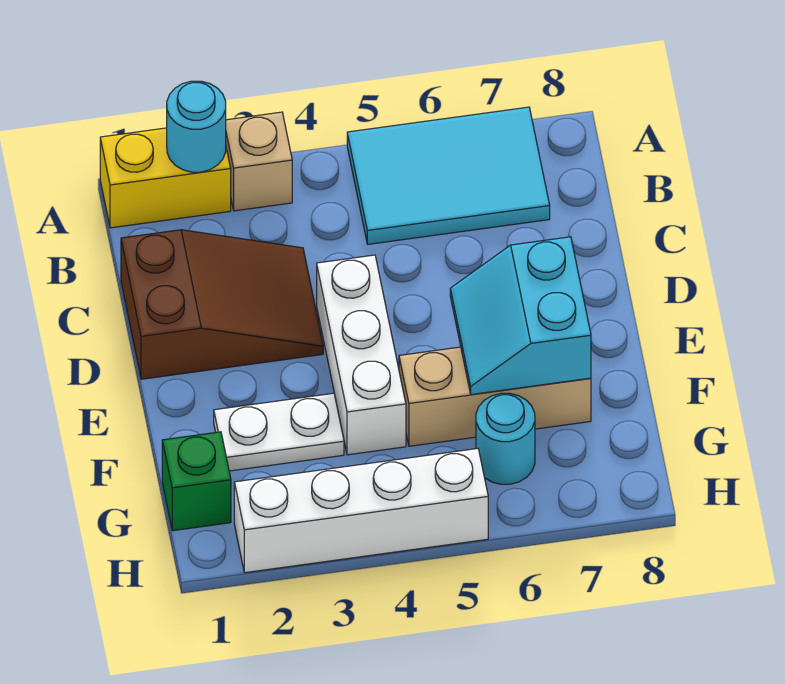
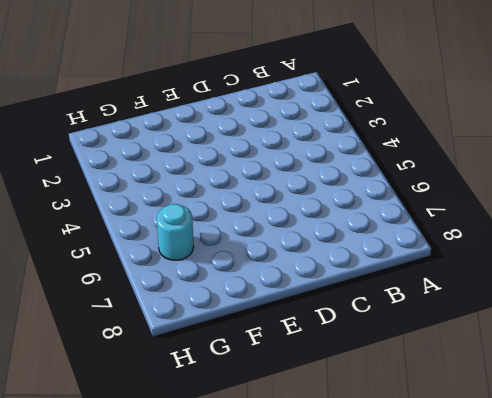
none -> yellow 1x2 brick [100,128,231,228]
none -> tan 1x1 brick [226,112,292,211]
none -> cyan 2x3 tile [347,107,550,244]

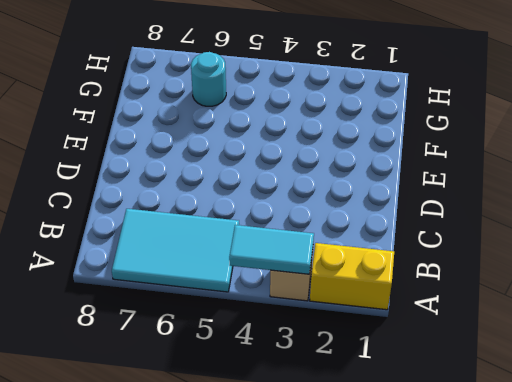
cyan 1x2 tile [229,225,314,274] -> none
none -> brown 2x3 slope [121,230,323,379]
none -> white 1x3 brick [317,255,406,455]
none -> white 1x2 plate [214,393,344,471]

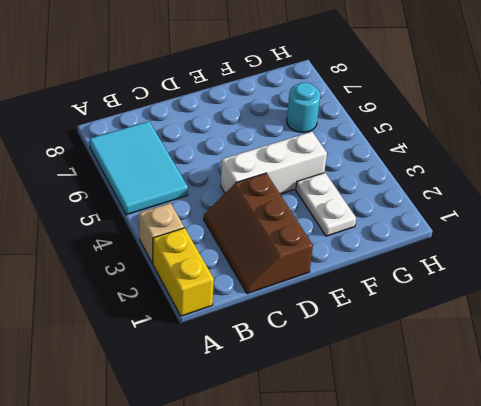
brown 2x3 slope [204,173,313,294] -> brown 2x3 slope turned to [121,230,323,379]
none -> tan 1x3 brick [399,347,591,446]
none -> green 1x1 brick [162,432,231,531]
none -> white 1x4 brick [234,449,488,573]

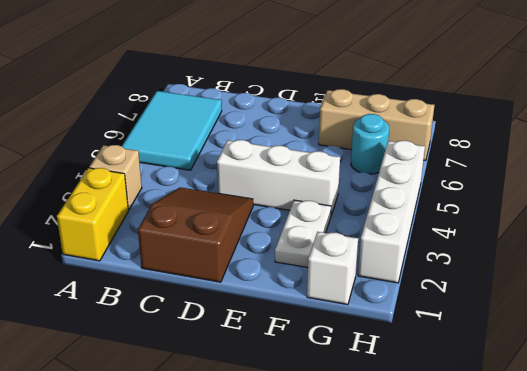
tan 1x3 brick [319,89,434,160] -> tan 1x3 brick turned to [399,347,591,446]
white 1x1 brick [307,232,358,305] -> green 1x1 brick [162,432,231,531]
none -> cyan 1x1 round brick [167,81,226,172]
none -> cyan 2x2 slope [450,237,591,395]

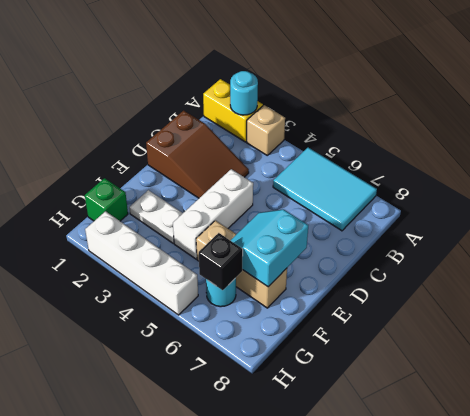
black 1x1 brick [199,233,243,290] -> none

